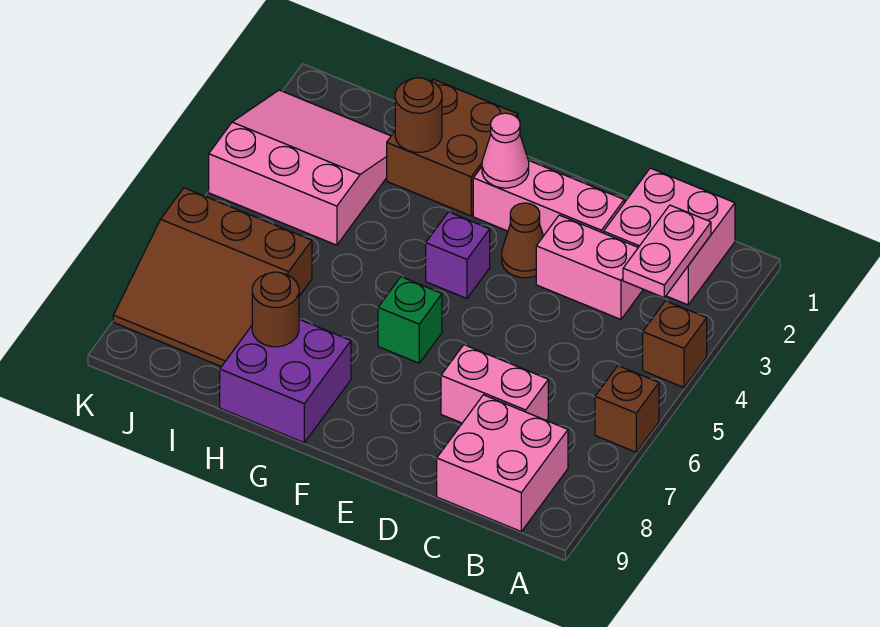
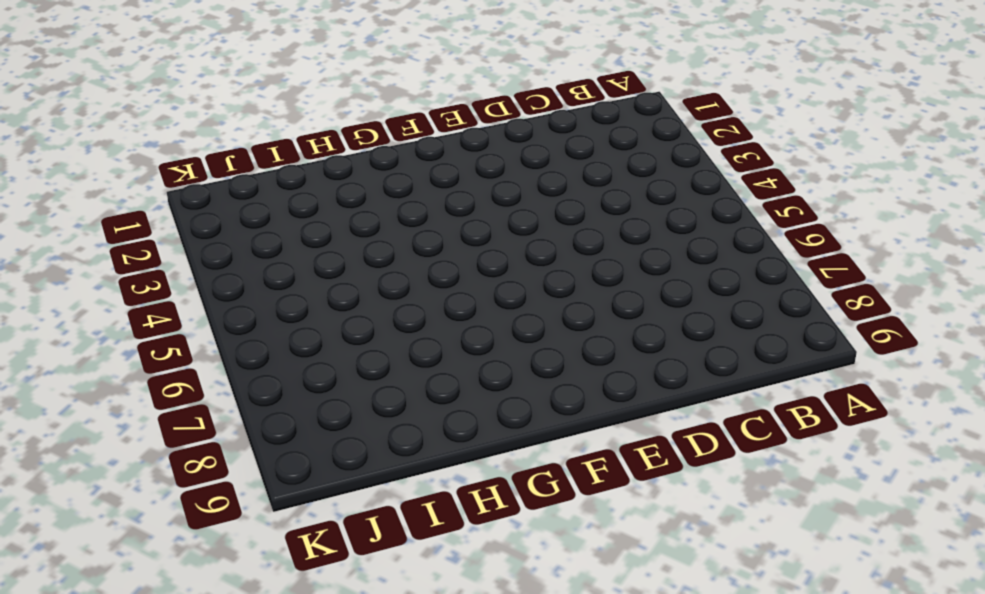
none -> brown 1x1 brick [643,301,707,387]
none -> brown 1x1 brick [595,366,659,452]
none -> pink 2x2 brick [604,168,735,305]

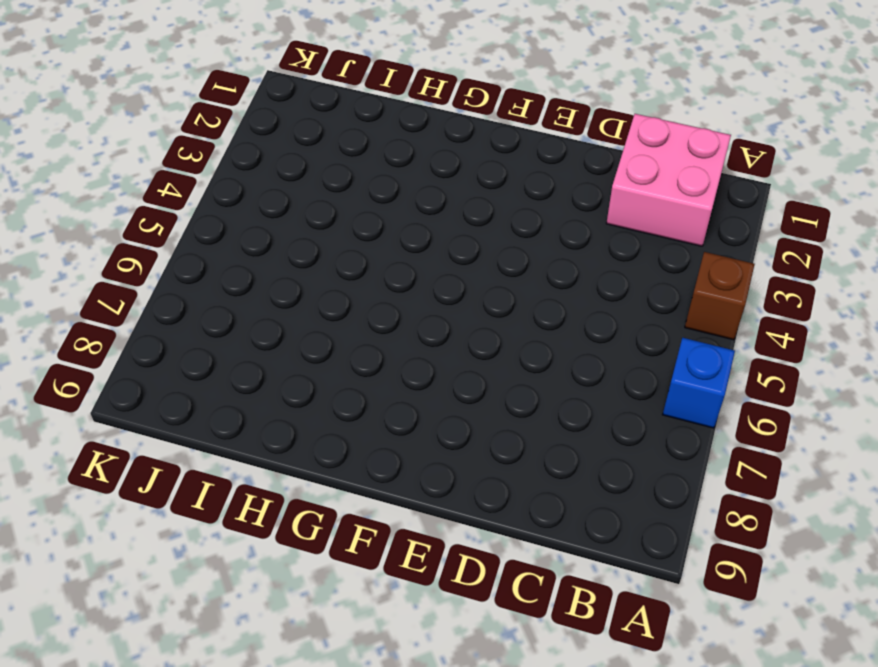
blue 1x1 brick [663,338,735,428] -> brown 1x1 brick [595,366,659,452]
none -> pink 2x2 brick [437,395,568,531]
none -> pink 1x2 brick [536,215,643,319]
none -> pink 1x2 brick [441,345,548,423]

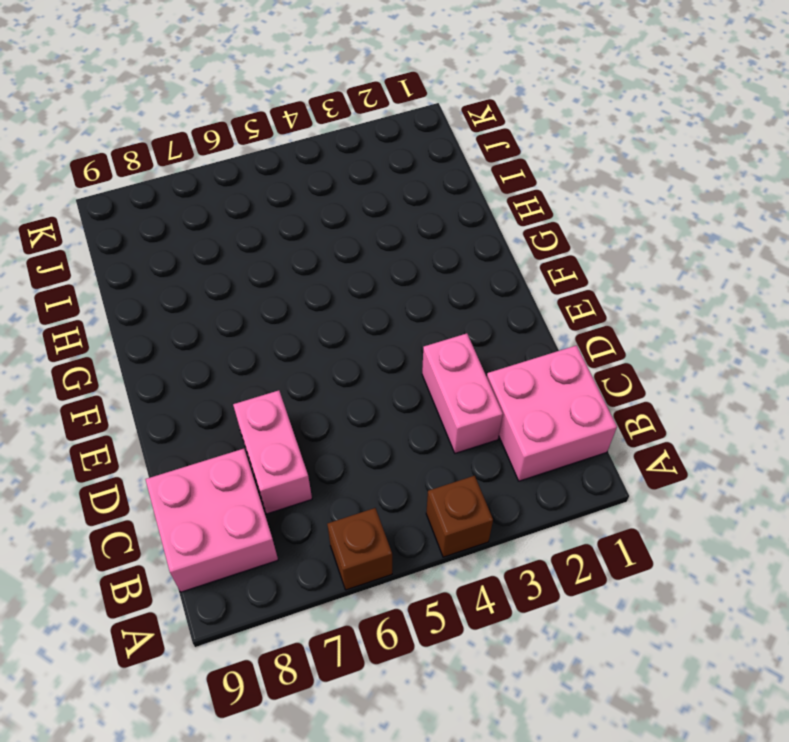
none -> pink 1x3 brick [473,161,624,236]
none -> brown 1x1 cone [502,203,543,278]
none -> purple 1x1 brick [426,212,490,299]

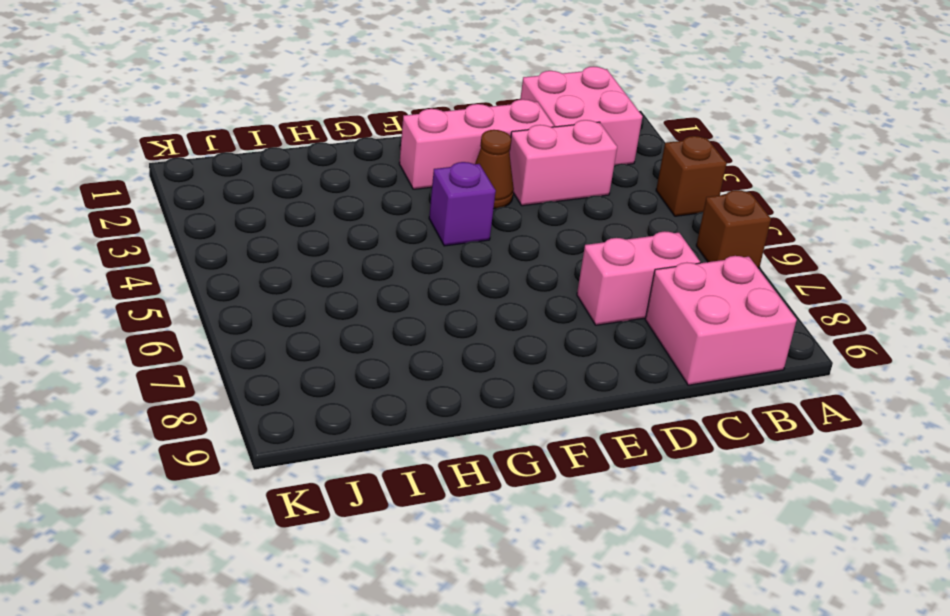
none -> green 1x1 brick [378,277,442,363]
none -> brown 2x2 brick [387,79,518,216]
none -> purple 2x2 brick [220,319,351,443]

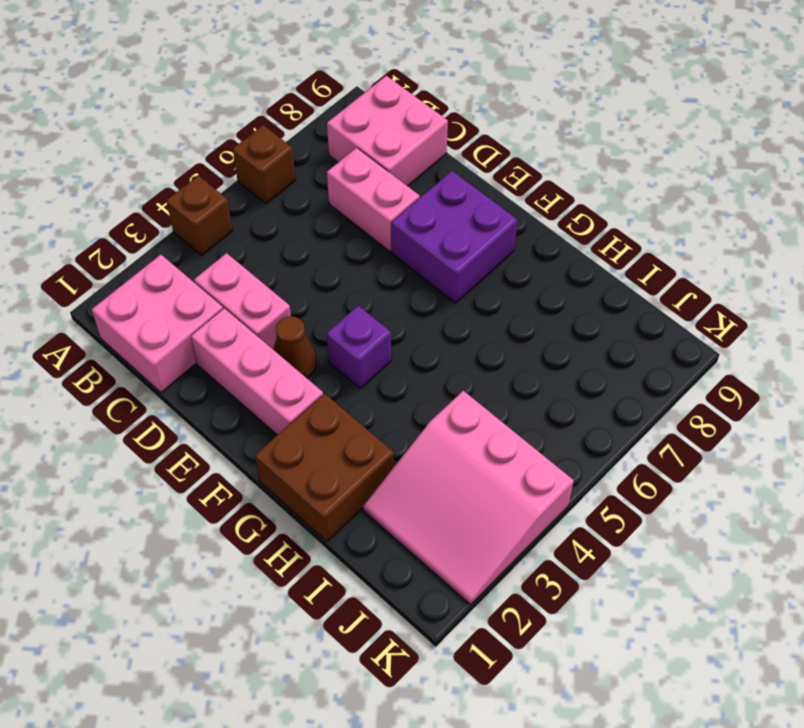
purple 2x2 brick [391,171,517,303] -> purple 2x2 brick moved to [220,319,351,443]
none -> green 1x1 brick [378,277,442,363]
none -> brown 3x3 slope [113,188,312,367]
none -> pink 1x2 plate [623,205,711,298]

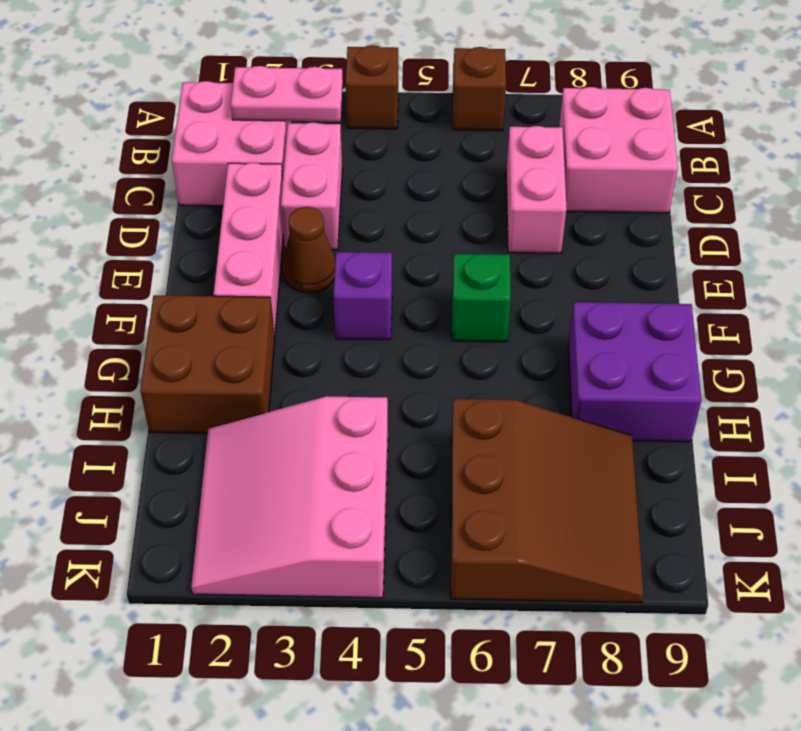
none -> pink 1x1 cone [482,113,529,188]
none -> brown 1x1 round brick [395,78,442,152]
none -> brown 1x1 round brick [252,272,299,347]

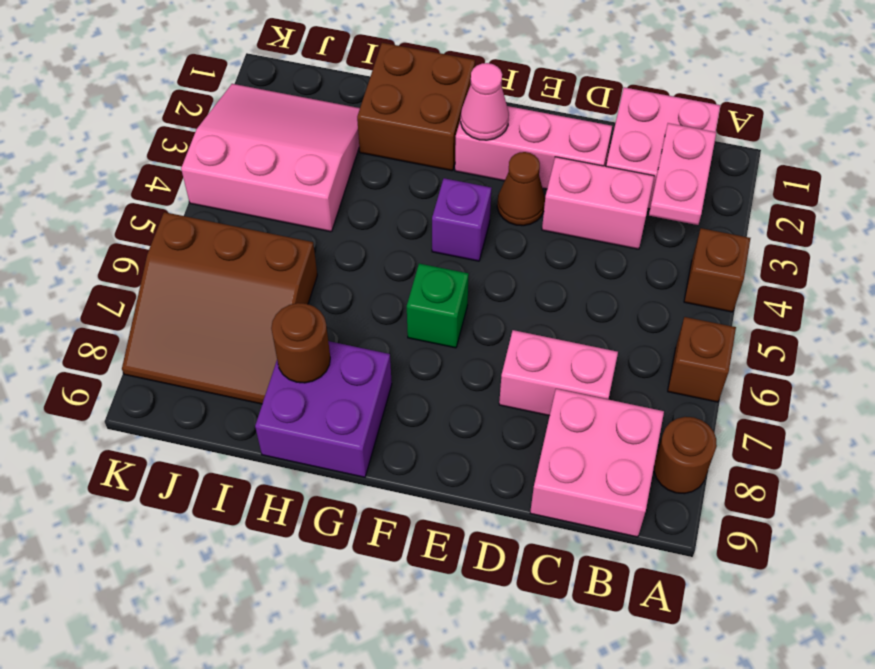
brown 1x1 round brick [654,417,717,494] -> brown 1x1 round brick moved to [395,78,442,152]

